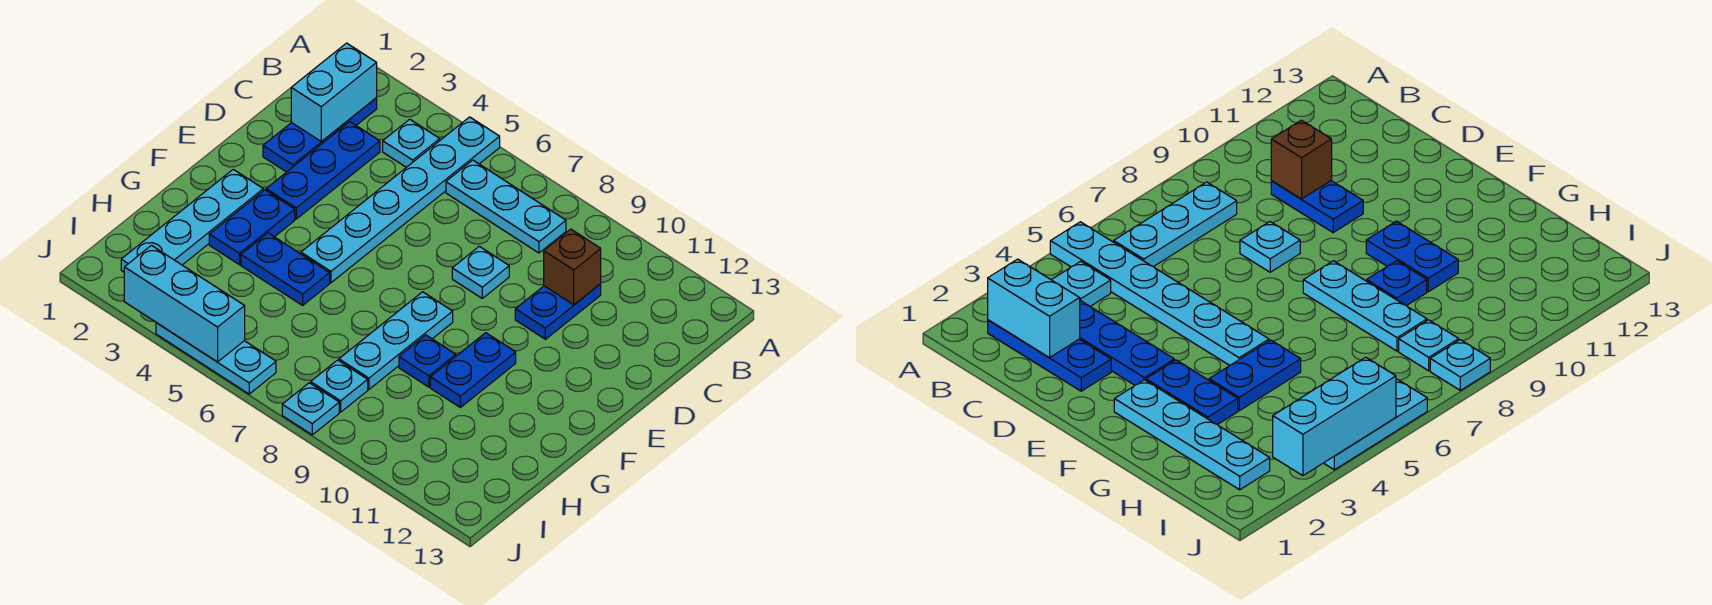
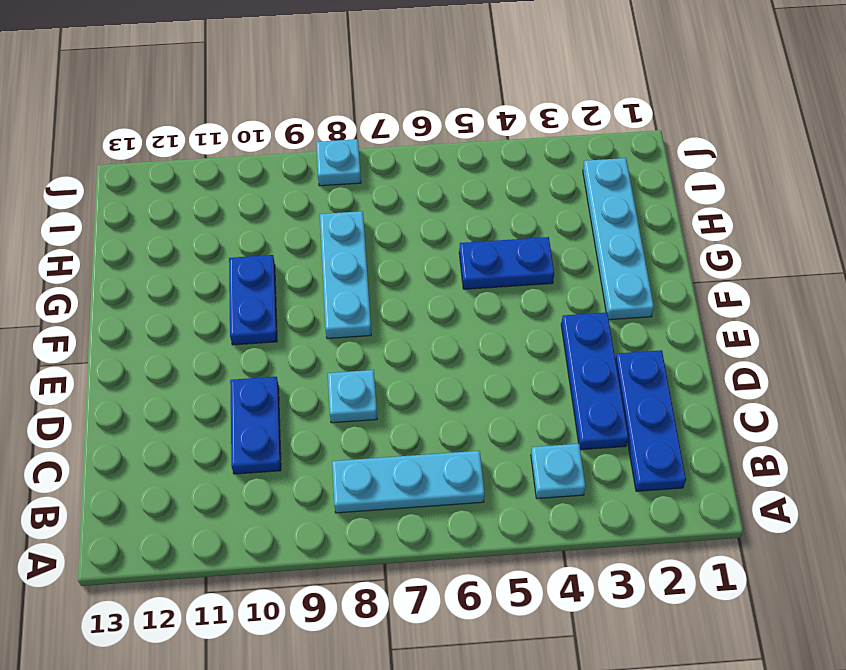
none -> cyan 1x6 plate [301,117,500,283]
none -> blue 1x2 plate [209,190,295,265]
none -> blue 1x1 plate [399,335,456,387]

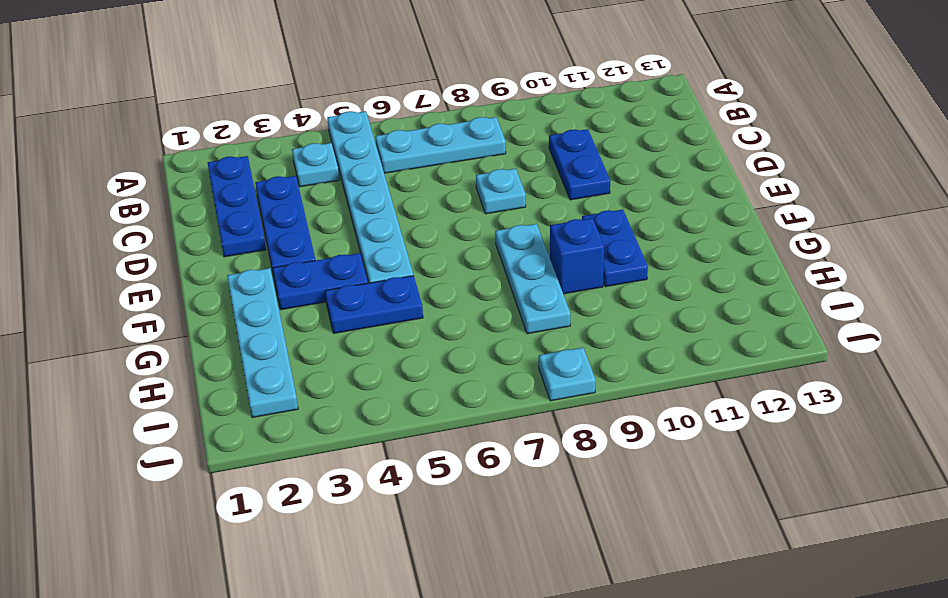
blue 1x2 plate [273,253,368,310] -> blue 1x2 plate turned to [209,190,295,265]
blue 1x1 brick [550,218,604,294] -> blue 1x1 plate [399,335,456,387]
none -> cyan 1x1 plate [311,360,368,412]
none -> cyan 1x3 plate [156,323,276,394]
none -> cyan 1x2 brick [291,43,377,142]

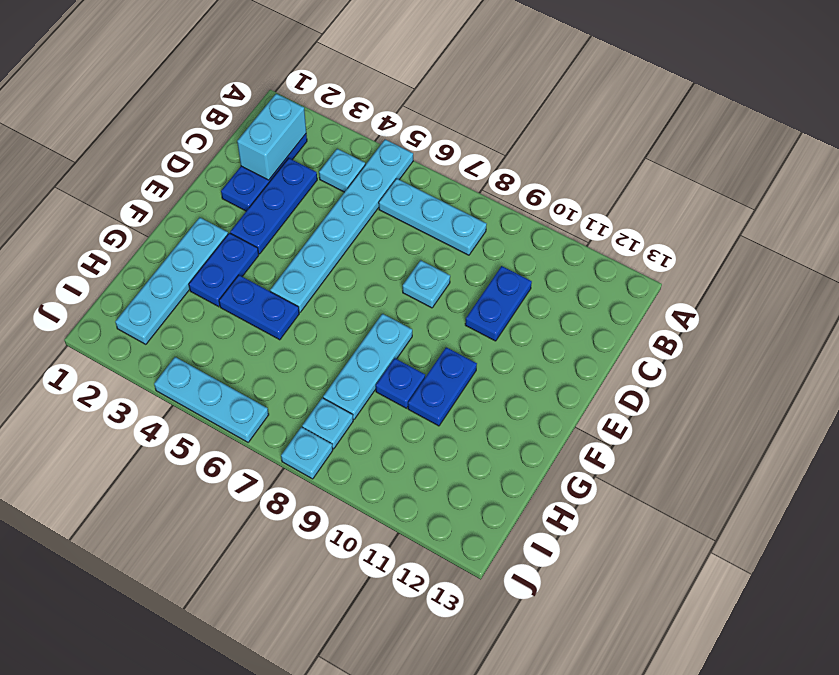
none -> brown 1x1 brick [544,229,601,305]
none -> cyan 1x3 brick [124,245,245,362]

